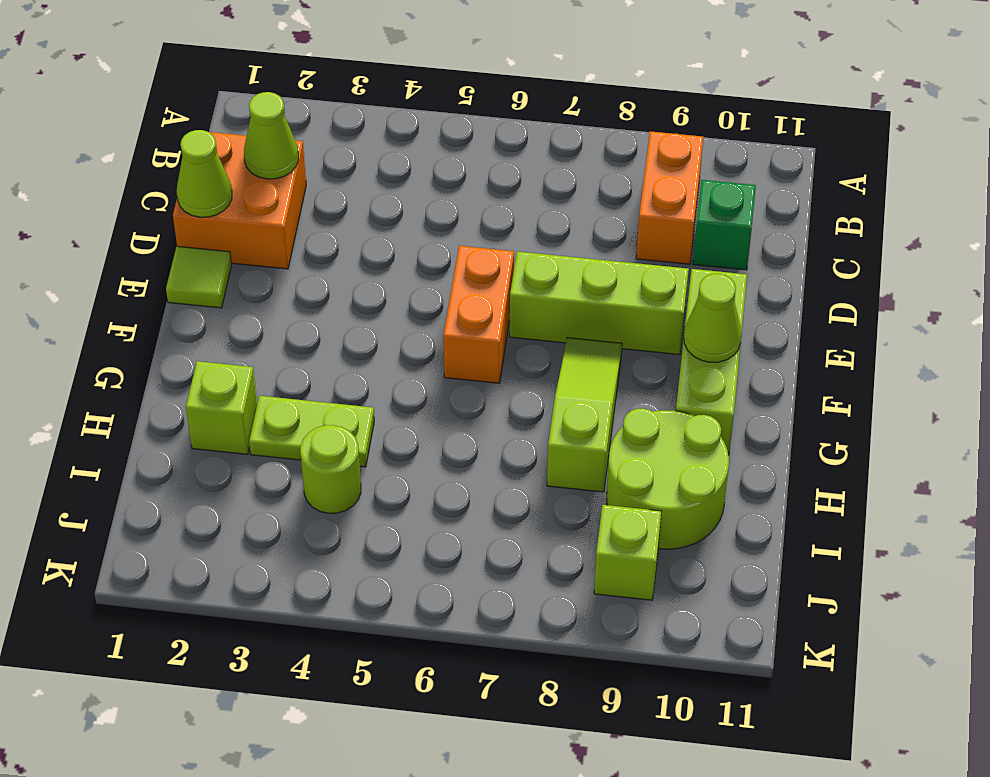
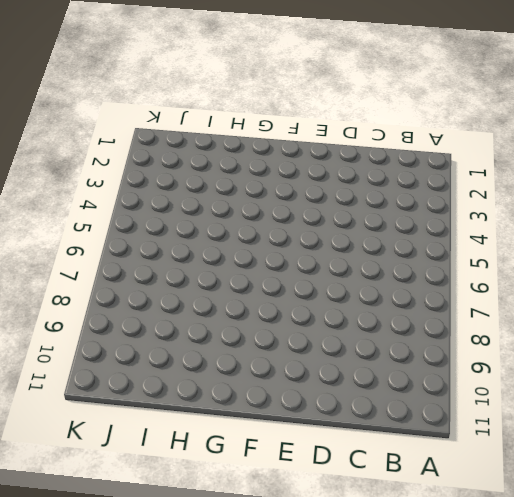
none -> orange 1x2 brick [636,131,703,264]
none -> orange 2x2 brick [173,132,306,269]
none -> green 1x1 brick [693,180,756,270]

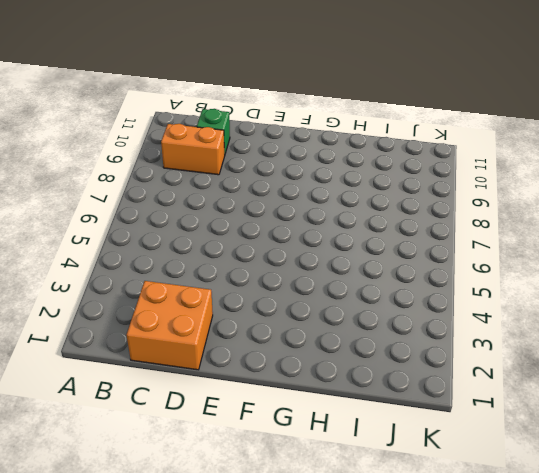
none -> lime 1x1 tile [166,246,232,308]
none -> orange 1x2 brick [443,246,514,383]
none -> lime 1x3 brick [510,251,689,355]

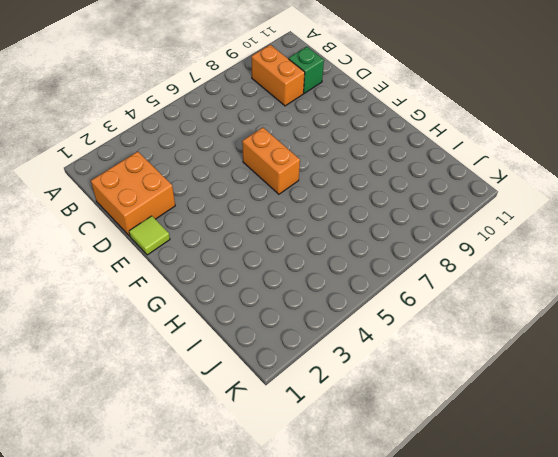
none -> lime 1x3 brick [510,251,689,355]
none -> lime 1x3 brick [676,269,747,455]
none -> lime 1x3 slope [547,338,622,492]

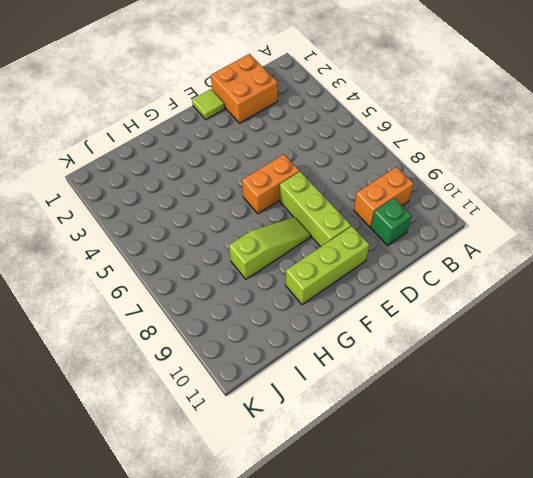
none -> lime 1x1 brick [186,361,257,454]
none -> lime 1x2 plate [249,396,374,467]
none -> lime 2x2 round brick [607,408,729,549]

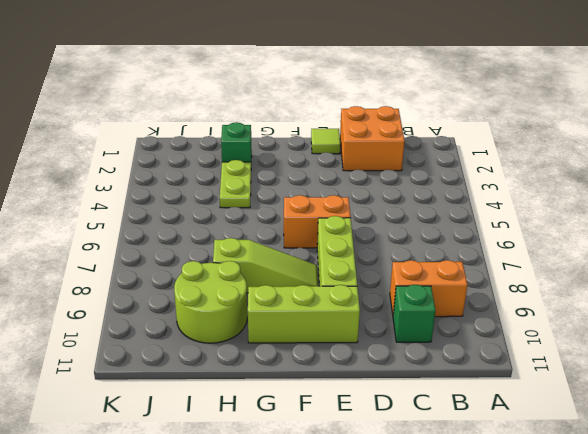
green 1x1 brick [221,122,252,162] -> lime 1x1 brick [186,361,257,454]
none -> lime 1x1 round brick [300,425,361,513]
none -> lime 1x1 brick [594,505,661,600]
none -> lime 1x1 cone [244,92,298,179]

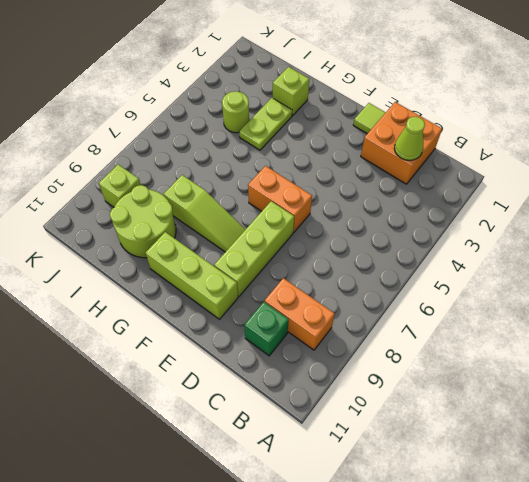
none -> lime 1x1 cone [177,130,232,217]
none -> lime 1x1 cone [684,274,741,362]

